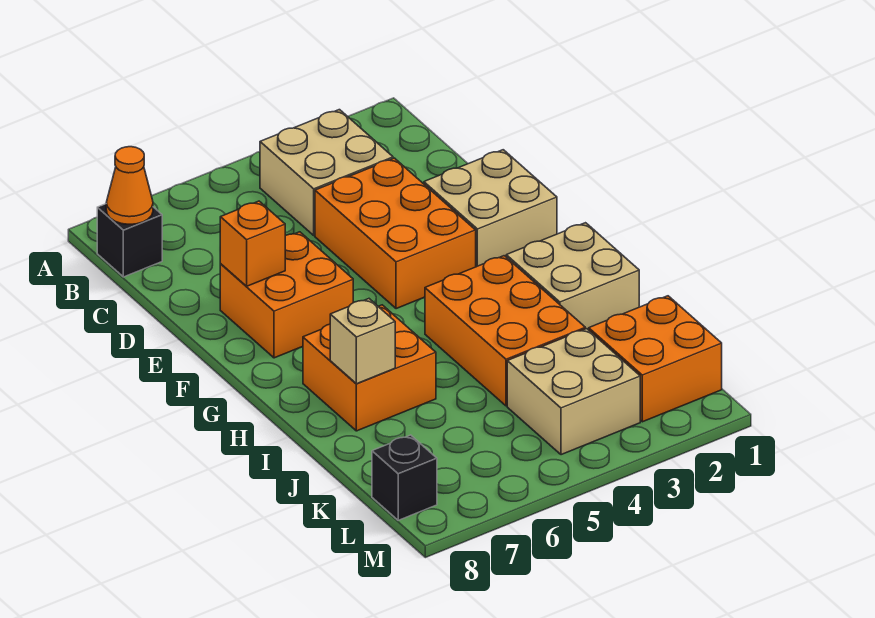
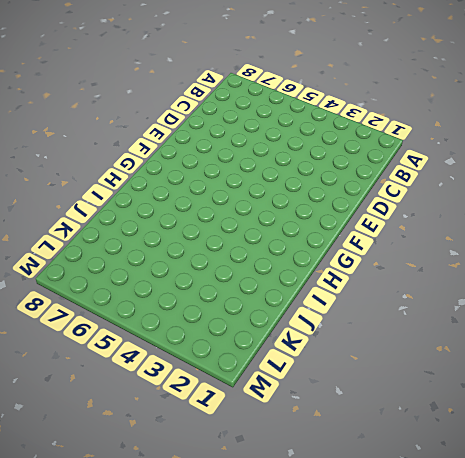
none -> tan 2x2 brick [260,110,393,235]
none -> black 1x1 brick [97,204,162,277]
none -> orange 2x3 brick [315,158,476,309]

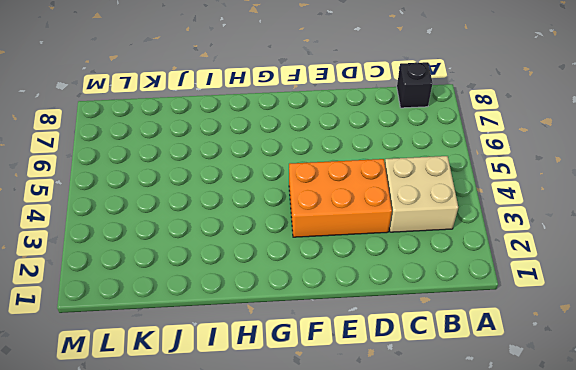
none -> tan 2x2 brick [424,150,557,267]
none -> orange 2x2 brick [220,232,353,358]
none -> tan 2x2 brick [506,223,639,330]

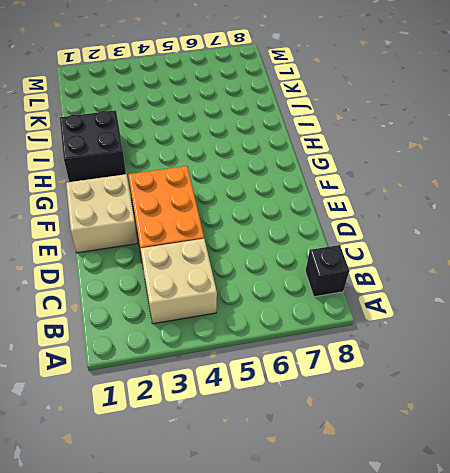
black 2x2 brick [60,110,126,182] -> tan 2x2 brick [506,223,639,330]
none -> orange 2x2 brick [220,232,353,358]
none -> orange 2x3 brick [425,256,585,406]
none -> orange 2x2 brick [303,305,436,431]

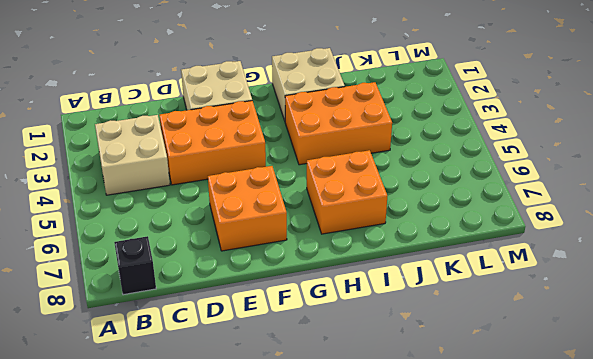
none -> orange 2x2 brick [589,296,722,422]
none -> tan 2x2 brick [507,329,640,455]
none -> black 1x1 brick [372,435,437,520]

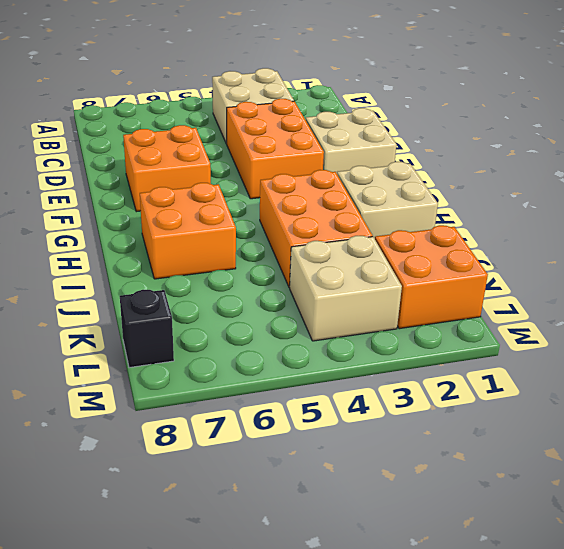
none -> black 1x1 brick [97,204,162,277]
none -> orange 1x1 cone [106,147,153,224]
none -> orange 1x1 brick [220,201,285,286]

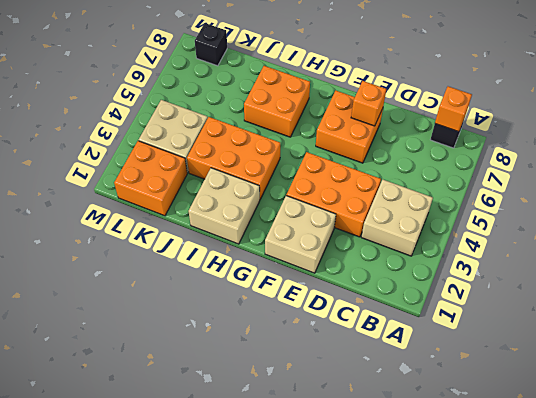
orange 1x1 brick [435,86,472,132] -> orange 1x1 cone [106,147,153,224]
none -> tan 1x1 brick [330,299,395,384]

